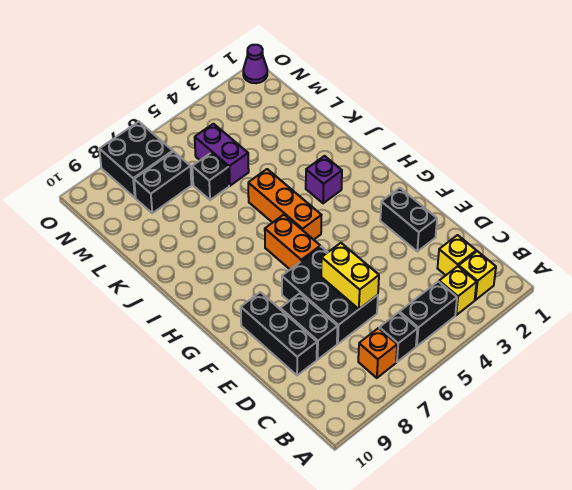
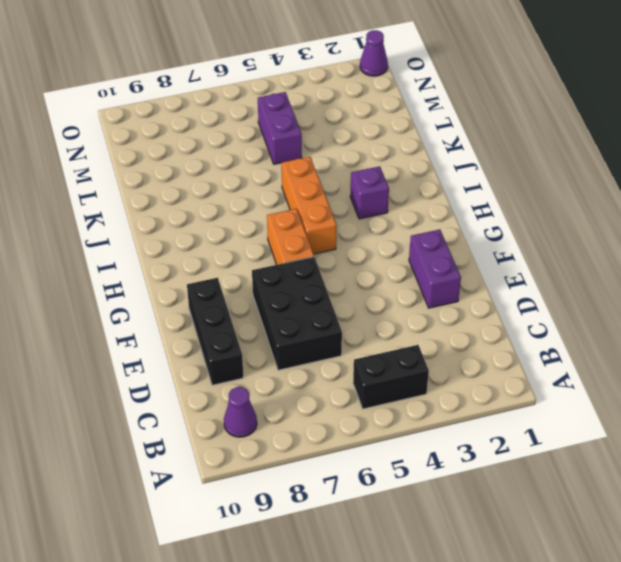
purple 1x1 cone [224,387,257,437] -> none
purple 1x2 brick [409,229,461,308] -> black 1x2 brick [380,188,437,251]
none -> yellow 1x1 brick [459,251,496,300]
none -> yellow 1x1 brick [439,266,477,315]
none -> black 1x1 brick [379,312,417,362]

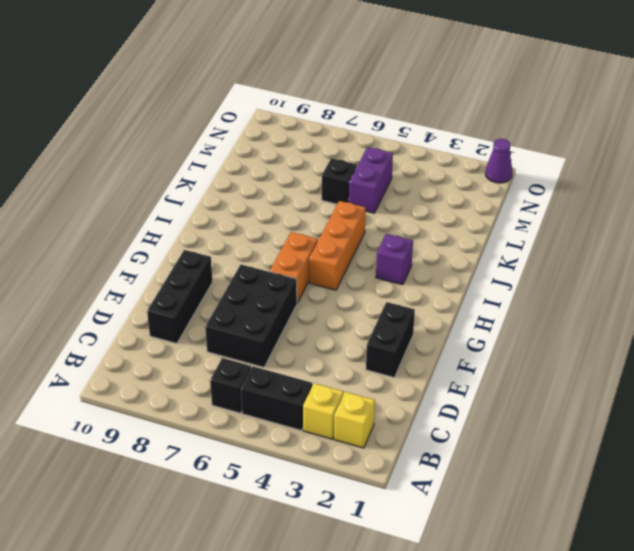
none -> orange 1x1 brick [358,328,397,378]
none -> yellow 1x1 brick [437,235,476,275]
none -> black 1x2 brick [280,293,338,359]

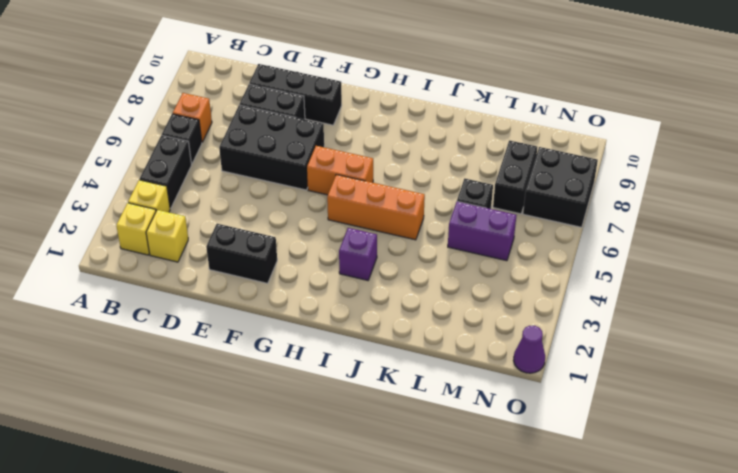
none -> yellow 1x2 brick [321,243,379,309]

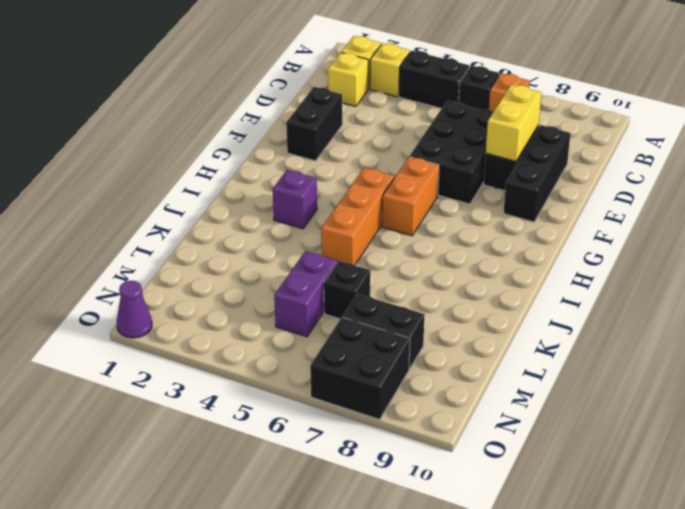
yellow 1x2 brick [486,84,542,161] -> yellow 1x2 brick moved to [321,243,379,309]

